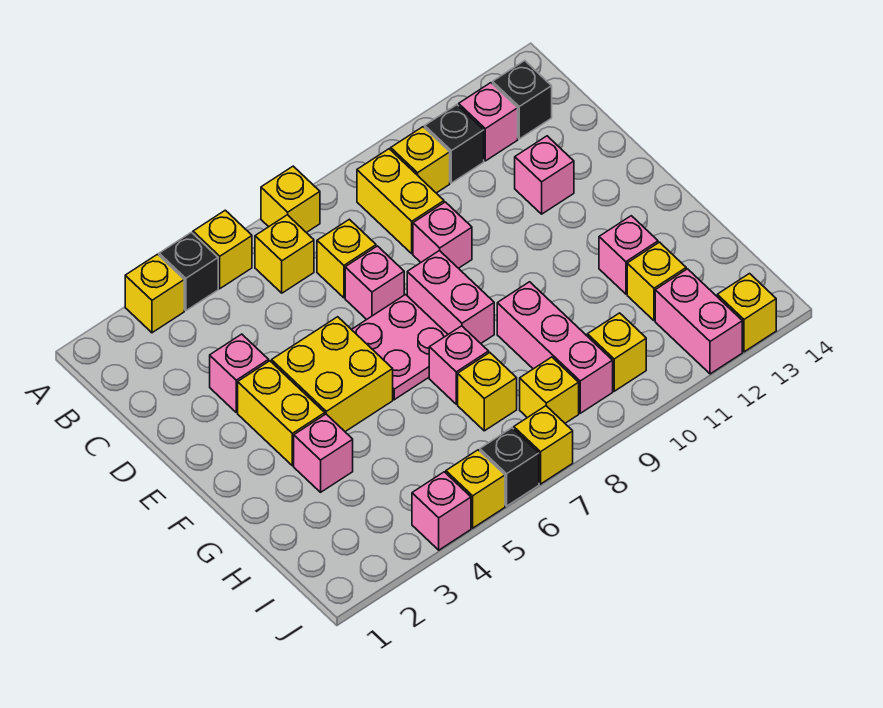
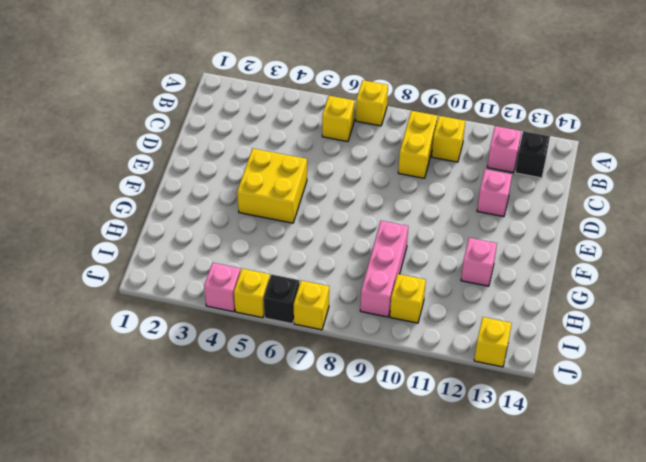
none -> yellow 1x1 brick [125,254,184,333]
none -> black 1x1 brick [159,232,218,311]
none -> yellow 1x1 brick [193,210,252,289]
none -> black 1x1 brick [425,105,484,183]

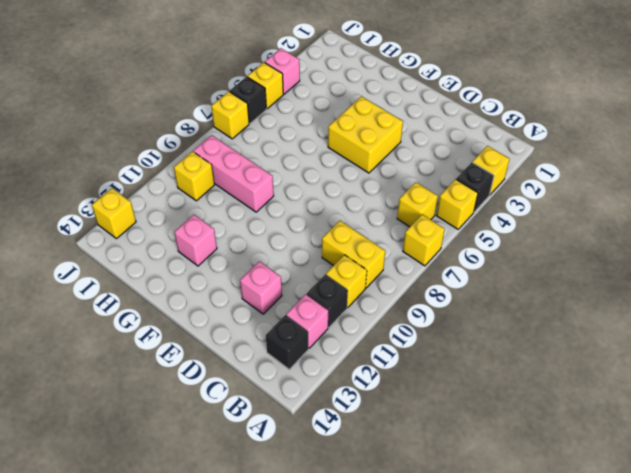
none -> yellow 1x1 brick [317,219,376,298]
none -> pink 1x1 brick [210,334,269,412]
none -> pink 1x1 brick [345,246,404,320]
none -> pink 1x1 brick [413,202,472,268]

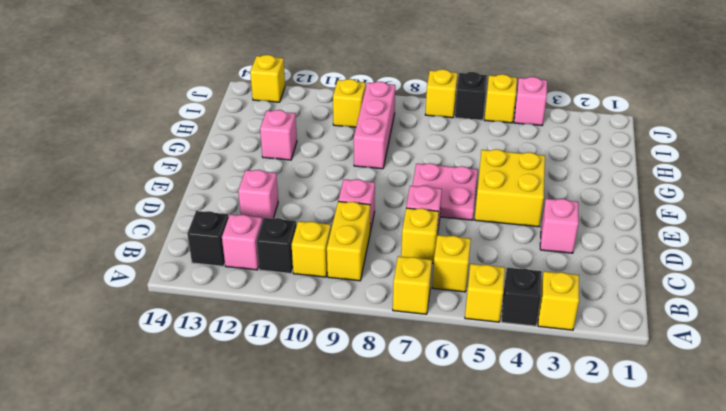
none -> yellow 1x2 brick [238,361,325,466]
none -> pink 1x2 brick [407,250,494,343]
none -> pink 1x1 brick [294,414,353,492]
none -> pink 1x1 brick [429,326,489,404]

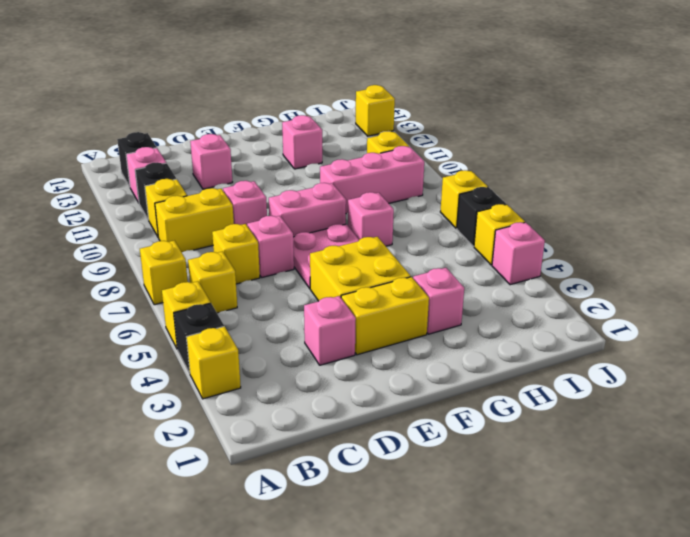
none -> yellow 1x1 brick [458,353,517,431]
none -> yellow 1x1 brick [627,242,686,321]
none -> yellow 1x1 brick [520,357,579,423]
none -> pink 1x2 brick [655,269,742,374]

